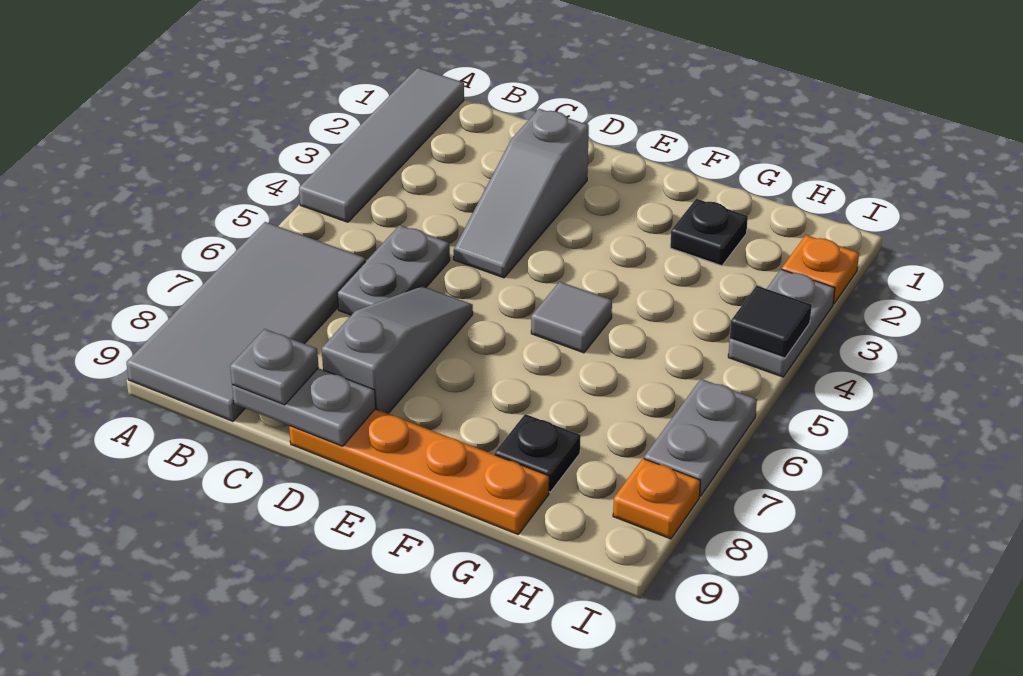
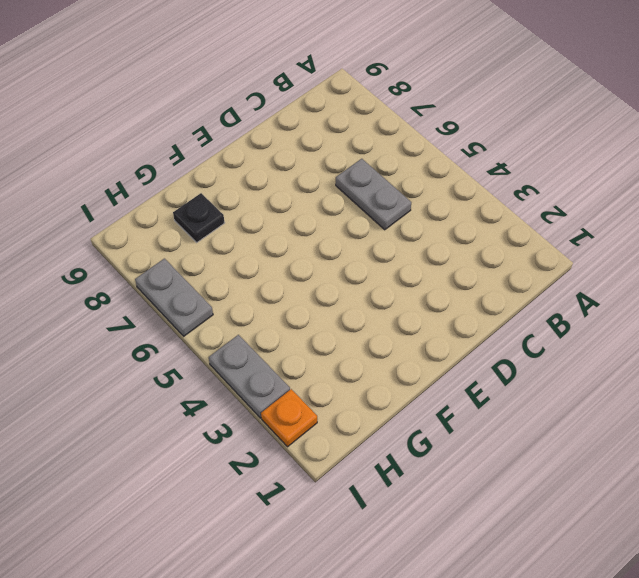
none -> grey 1x4 tile [299,68,464,222]
none -> grey 2x4 tile [126,222,366,421]
none -> grey 1x3 slope [454,109,589,278]

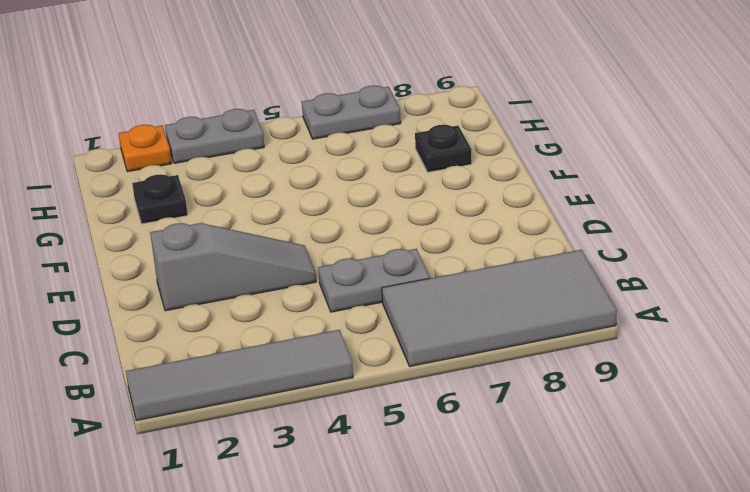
none -> grey 1x3 slope [322,286,473,414]
none -> orange 1x4 plate [289,409,549,534]
none -> grey 1x1 tile [531,282,612,353]

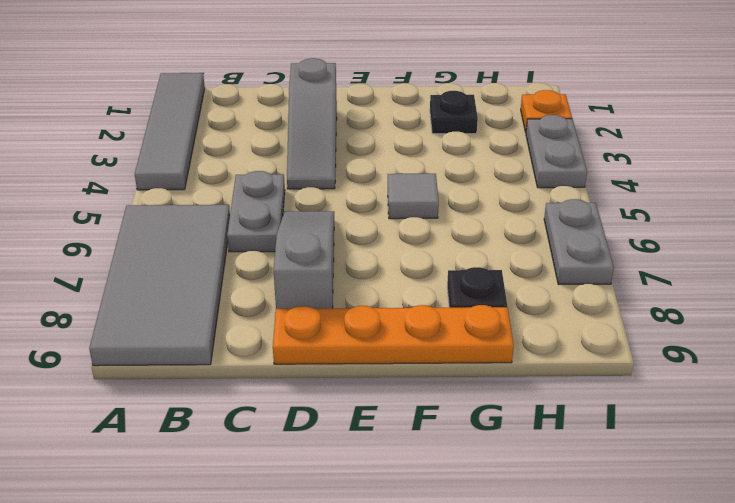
none -> orange 1x1 plate [613,459,700,539]
none -> grey 1x2 plate [232,368,376,446]
none -> black 1x1 tile [730,286,812,358]

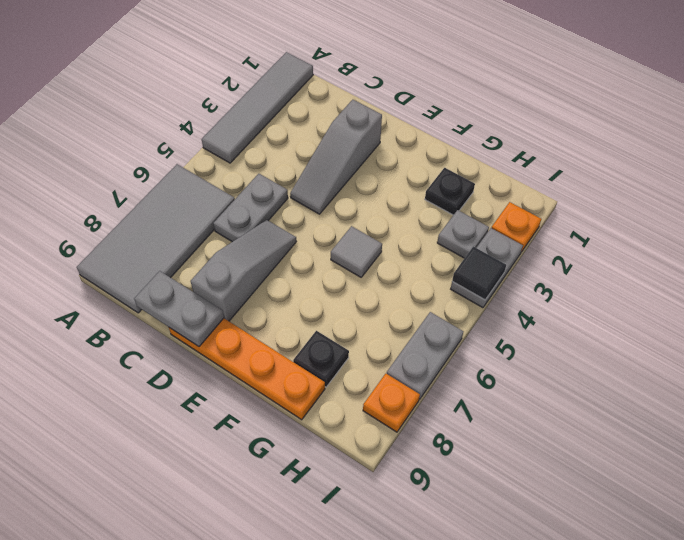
grey 1x1 plate [437,210,489,258] -> grey 1x1 plate moved to [230,329,319,405]

